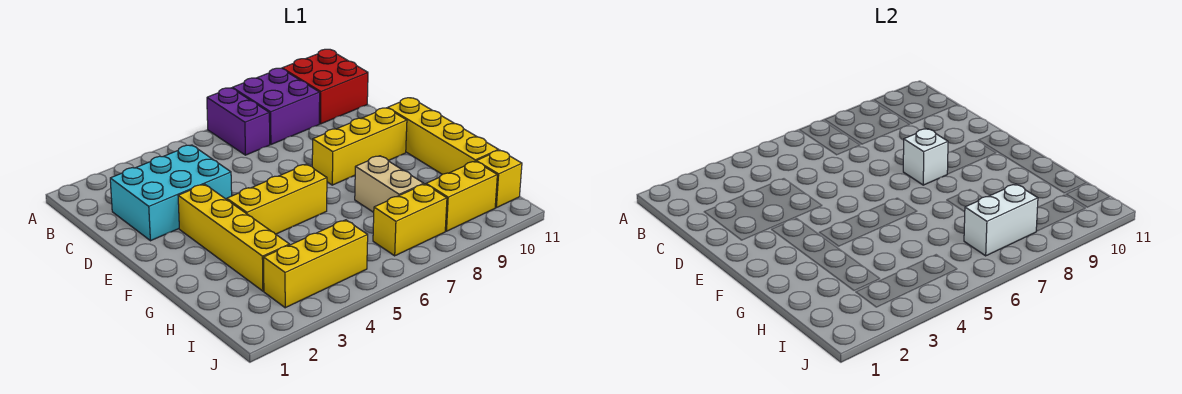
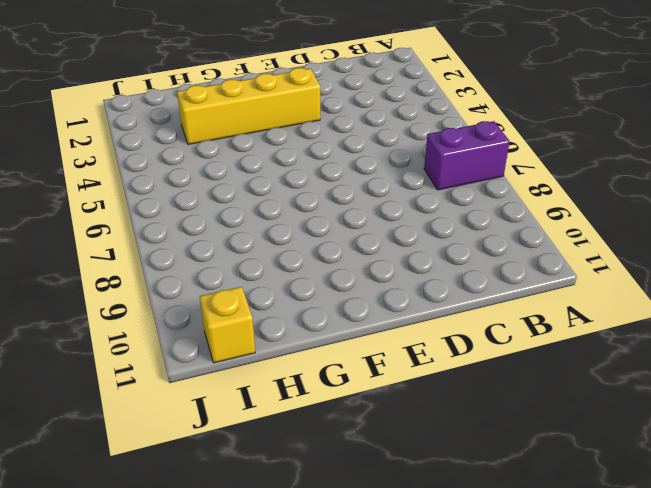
none -> purple 2x2 brick [233,68,320,145]
none -> red 2x2 brick [282,49,368,124]
none -> cyan 2x3 brick [110,145,232,241]

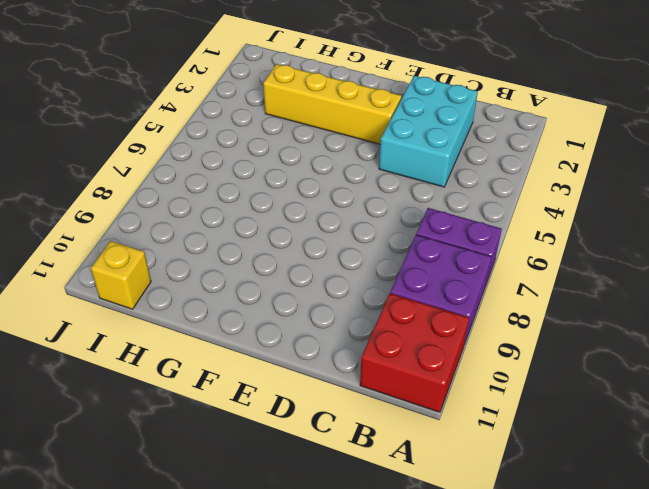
none -> yellow 1x3 brick [312,108,407,185]
none -> yellow 1x4 brick [388,98,498,174]
none -> yellow 1x3 brick [227,164,327,234]

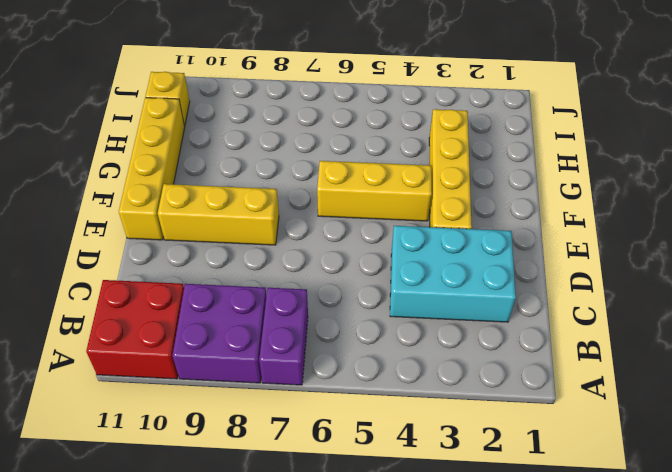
none -> tan 1x2 brick [355,156,424,212]
none -> yellow 1x3 brick [264,220,368,308]
none -> yellow 1x2 brick [373,184,447,256]

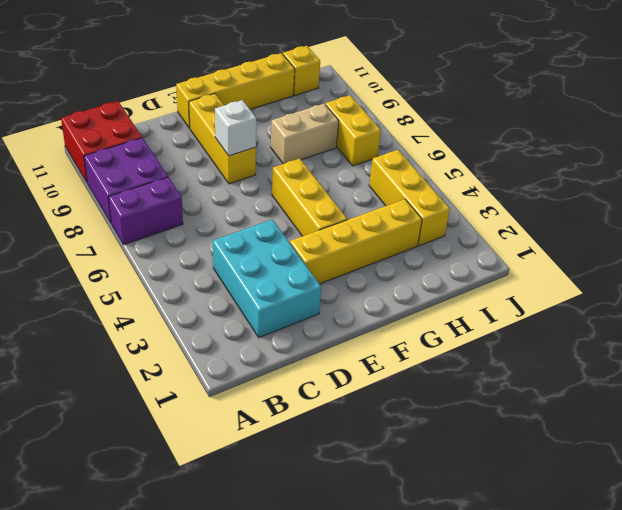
none -> yellow 1x2 brick [426,161,497,231]
none -> white 1x2 brick [964,184,1038,256]

